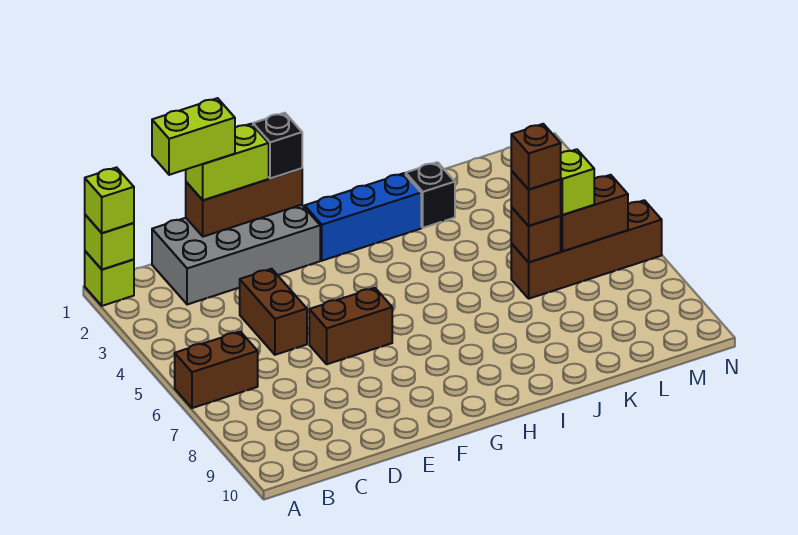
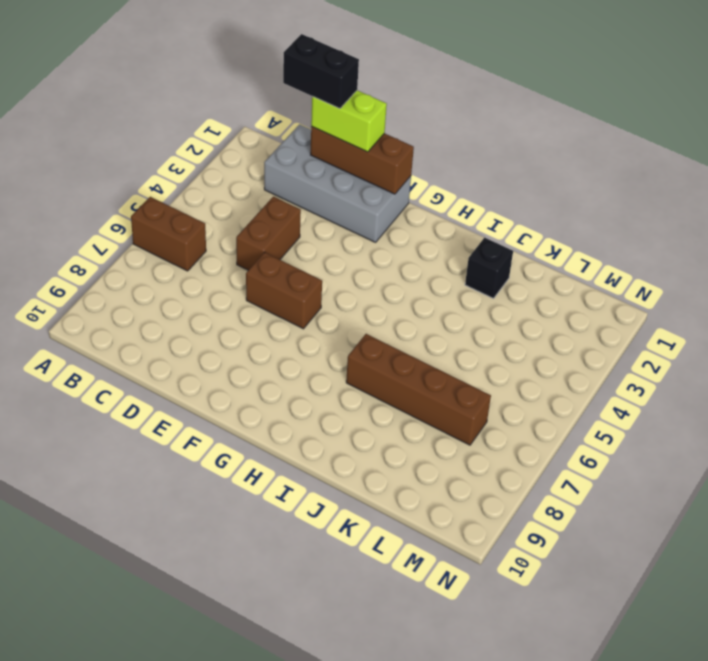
black 1x2 brick [283,34,359,109] -> lime 1x2 brick [152,98,235,175]
brown 1x4 brick [346,334,491,445] -> brown 1x4 brick moved to [511,200,662,299]
none -> lime 1x1 brick [85,251,134,306]
none -> blue 1x3 brick [305,173,421,261]
none -> lime 1x1 brick [85,215,134,270]

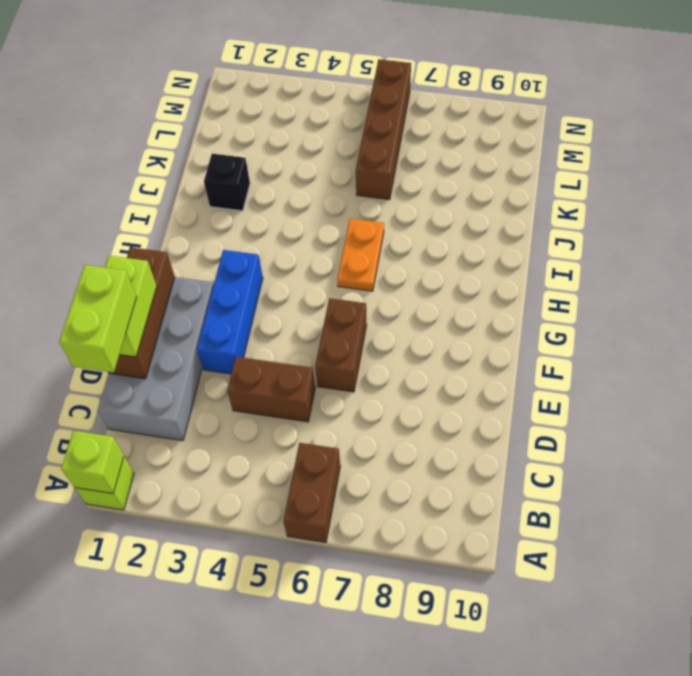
blue 1x3 brick [197,250,263,374] -> blue 1x3 brick moved to [305,173,421,261]
orange 1x2 plate [337,219,384,291] -> none
none -> brown 1x1 brick [511,207,561,262]
none -> brown 1x2 brick [561,175,628,251]
none -> lime 1x1 brick [85,167,134,233]

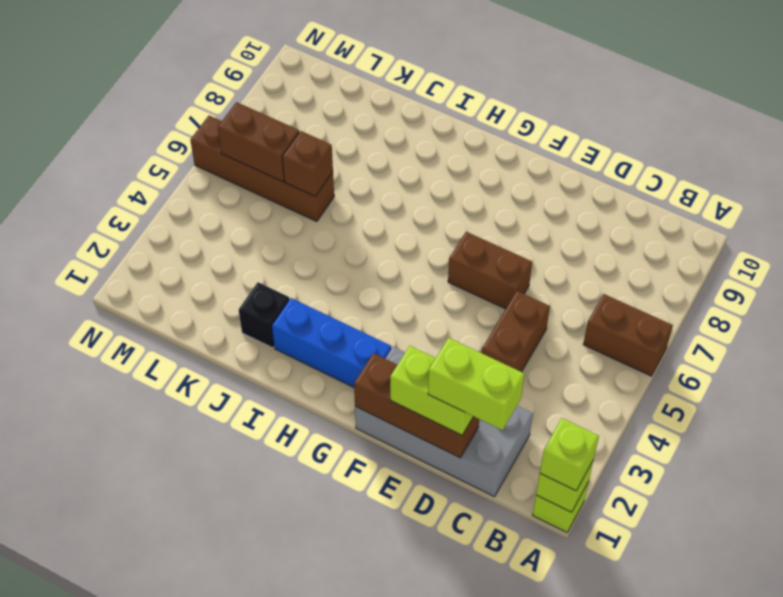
none -> black 1x1 brick [253,113,302,179]
none -> brown 1x1 brick [511,171,561,226]
none -> lime 1x1 brick [560,149,594,215]

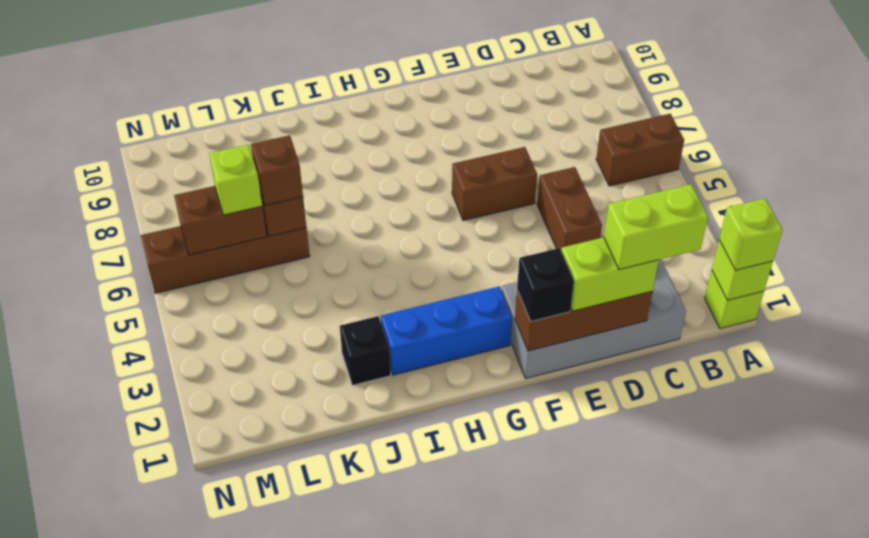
none -> brown 1x1 brick [511,124,561,190]

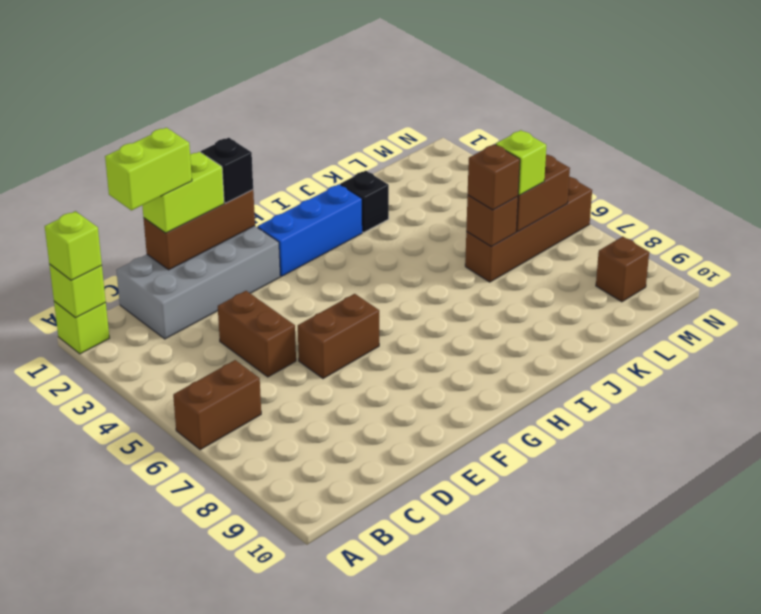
brown 1x1 brick [596,237,649,302] -> brown 1x1 brick moved to [511,124,561,190]

